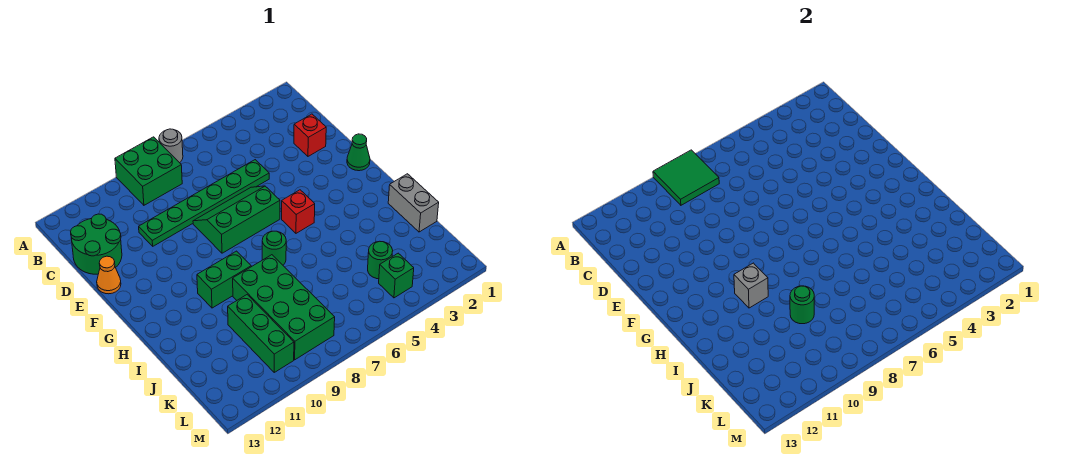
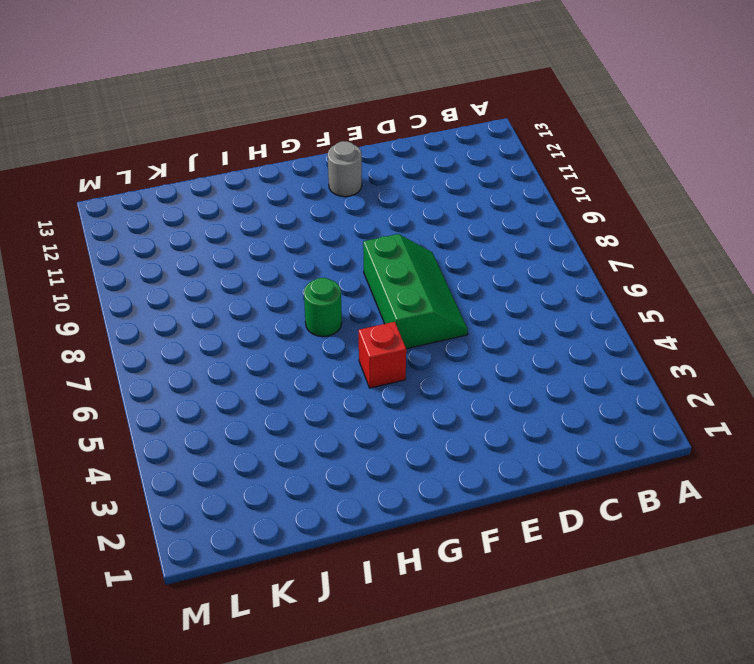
grey 1x1 round brick [328,141,362,197] -> grey 1x1 round brick moved to [159,129,183,163]
none -> green 2x2 brick [115,137,182,205]
none -> green 2x2 round brick [71,214,122,274]
none -> red 1x1 brick [294,114,326,156]

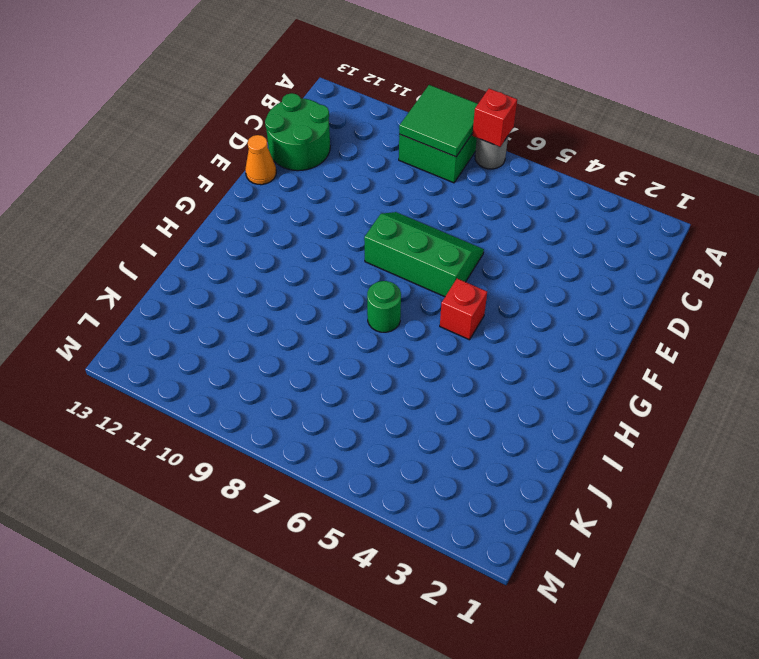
red 1x1 brick [472,89,517,147] -> red 1x1 brick moved to [294,114,326,156]
none -> green 1x6 plate [139,160,269,246]
none -> green 1x1 cone [347,134,370,171]
none -> green 1x2 brick [197,251,251,308]

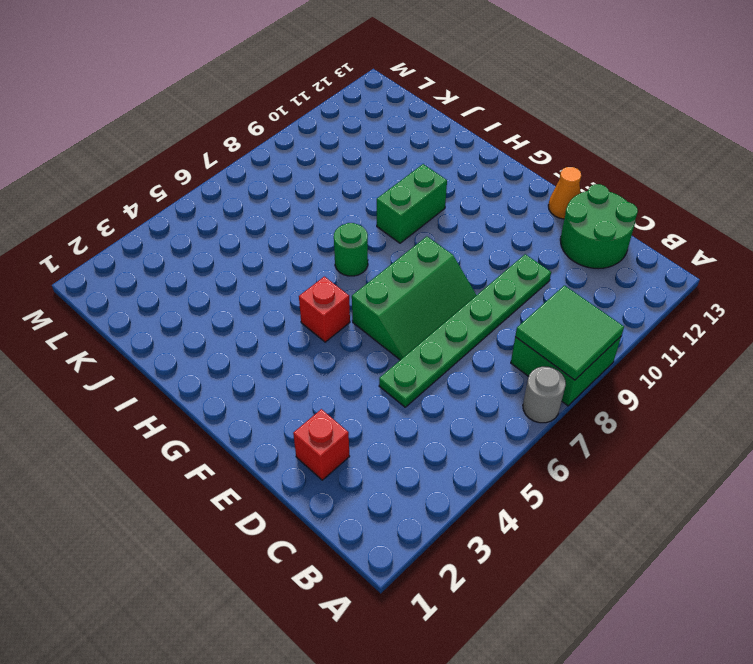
none -> green 1x1 cone [347,134,370,171]
none -> grey 1x2 brick [388,174,439,232]
none -> green 2x4 brick [233,255,335,360]

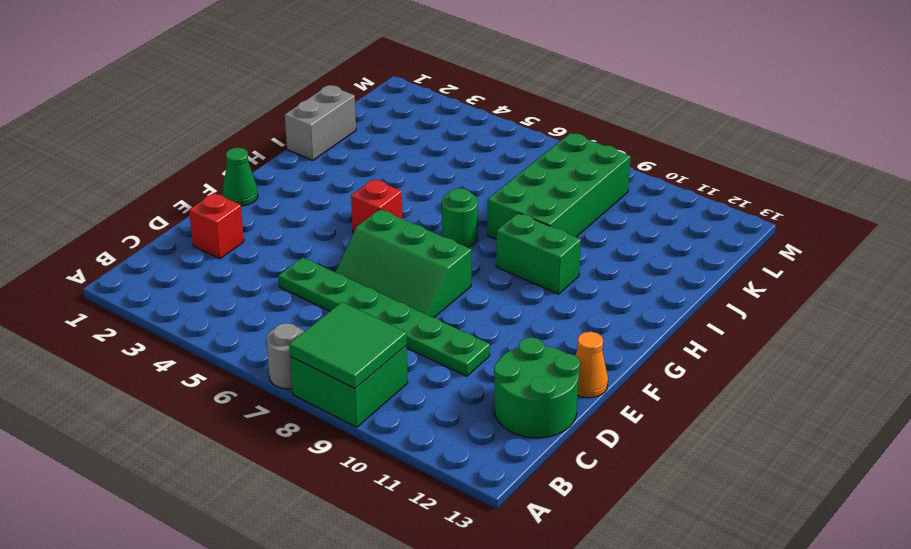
none -> green 1x3 brick [228,295,294,372]
none -> green 1x1 round brick [368,241,393,279]
none -> green 1x1 brick [379,253,414,298]

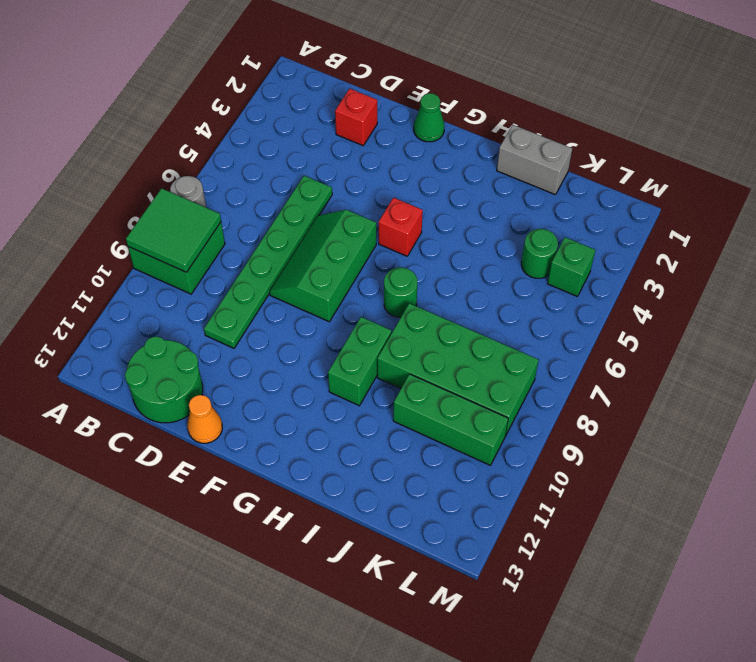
none -> grey 1x1 brick [734,263,768,308]
none -> green 1x1 round brick [790,286,814,324]

